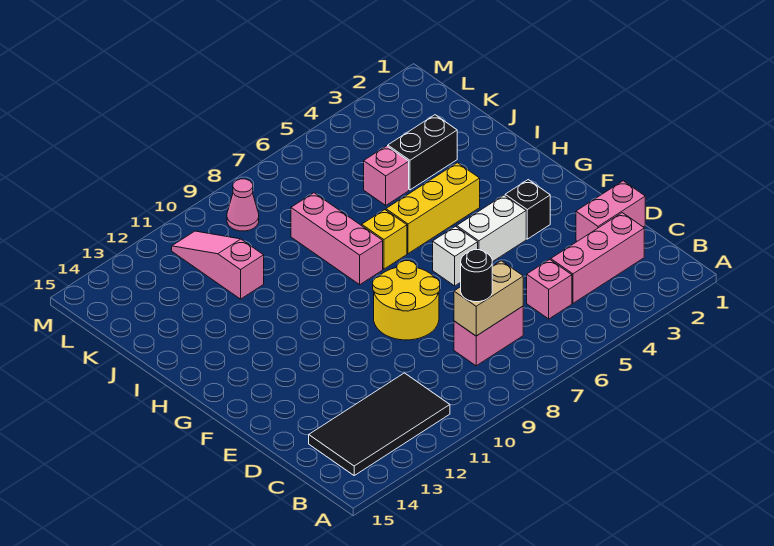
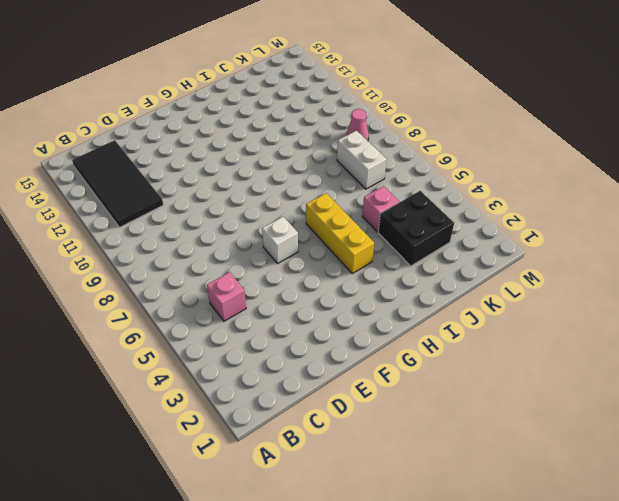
black 2x2 brick [378,191,454,266] -> black 1x2 brick [388,115,457,190]
white 1x2 brick [337,131,387,189] -> white 1x2 brick moved to [457,195,526,262]
none -> pink 1x3 brick [551,213,644,303]
none -> pink 1x2 brick [454,306,523,366]
none -> pink 1x2 brick [576,181,645,241]

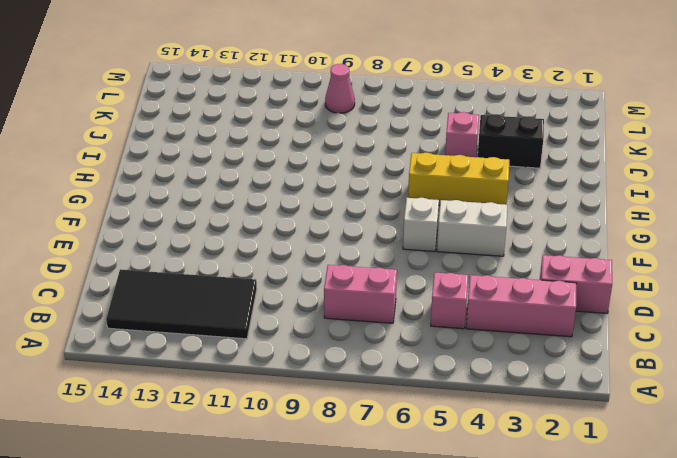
none -> yellow 2x2 round brick [373,261,440,340]
none -> black 1x1 brick [505,180,550,239]
none -> yellow 1x1 brick [362,210,407,269]

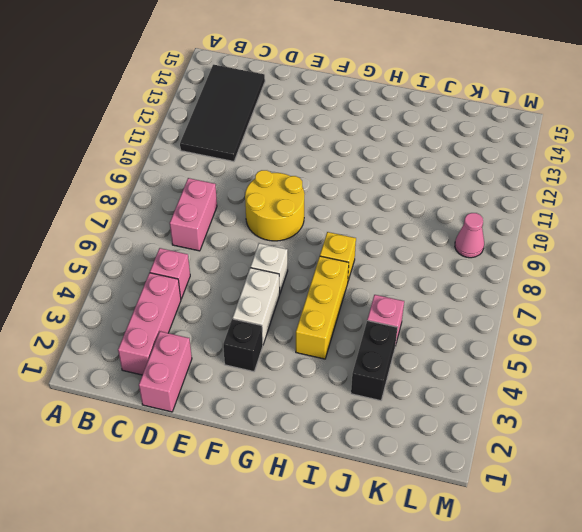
none -> pink 1x3 brick [291,193,383,285]
none -> pink 1x3 slope [172,231,264,299]
none -> tan 1x2 brick [454,261,523,336]

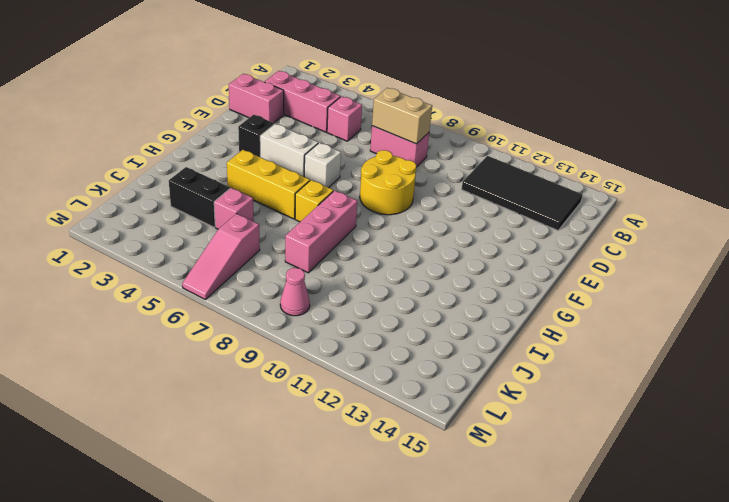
pink 1x3 slope [182,214,260,300] -> pink 1x3 slope moved to [172,231,264,299]
none -> black 1x1 round brick [461,250,492,302]

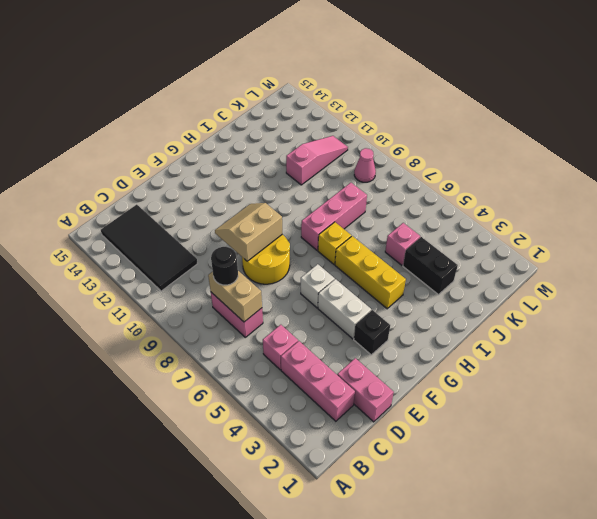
tan 2x2 slope [215,203,282,261] -> none

